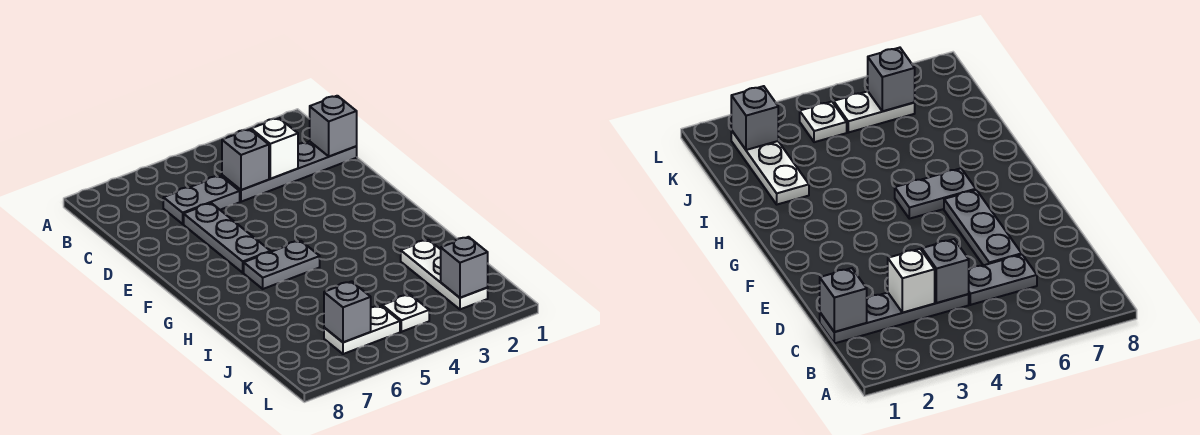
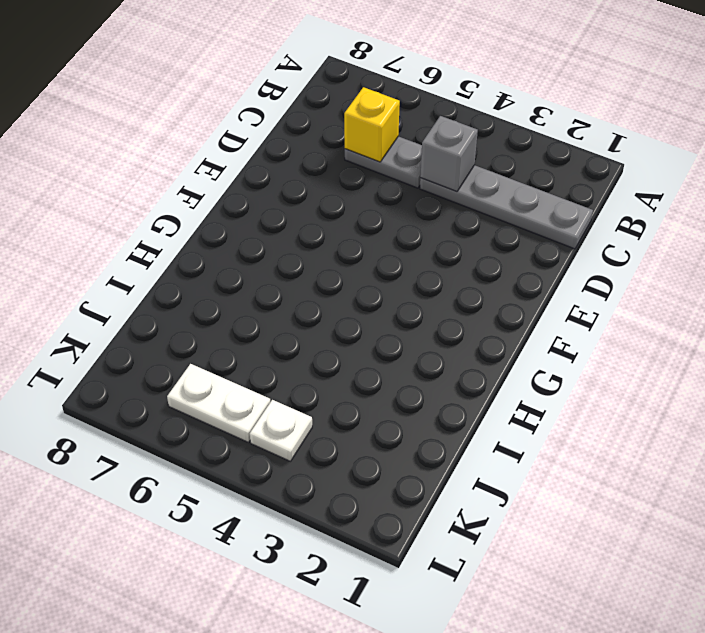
yellow 1x1 brick [344,87,400,162] -> none
none -> grey 1x3 plate [184,203,271,273]
none -> grey 1x2 plate [244,241,320,289]
none -> white 1x3 plate [401,240,488,309]

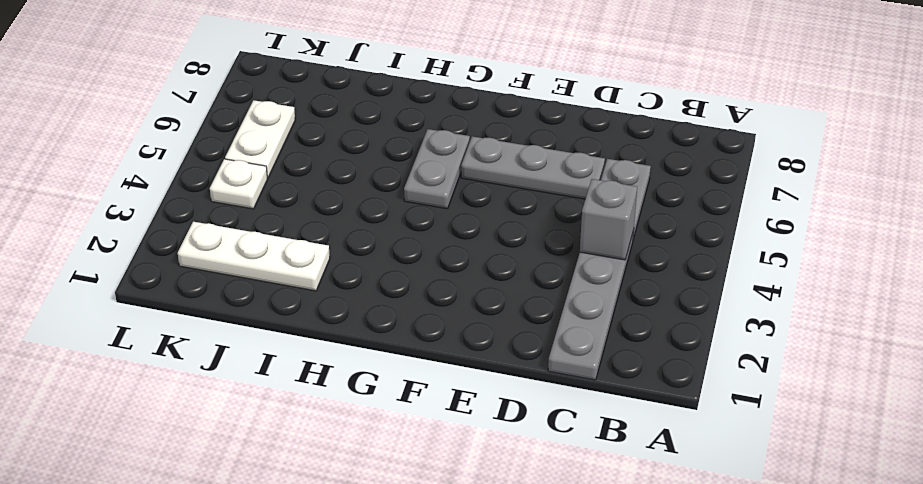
none -> grey 1x1 brick [310,96,357,156]
none -> white 1x1 brick [251,118,298,179]
none -> grey 1x1 brick [441,237,488,298]

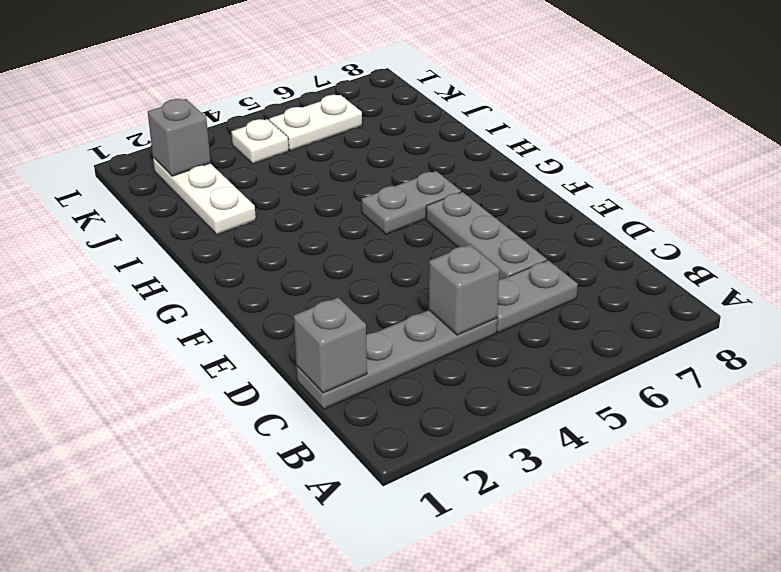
none -> white 1x1 brick [251,118,298,179]
none -> grey 1x1 brick [324,281,371,342]

